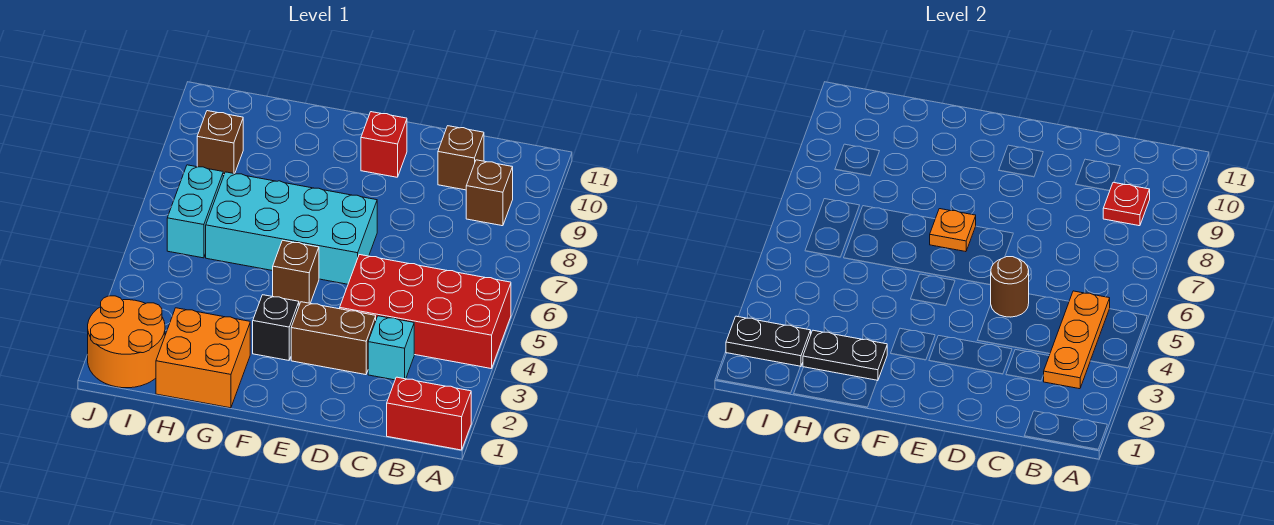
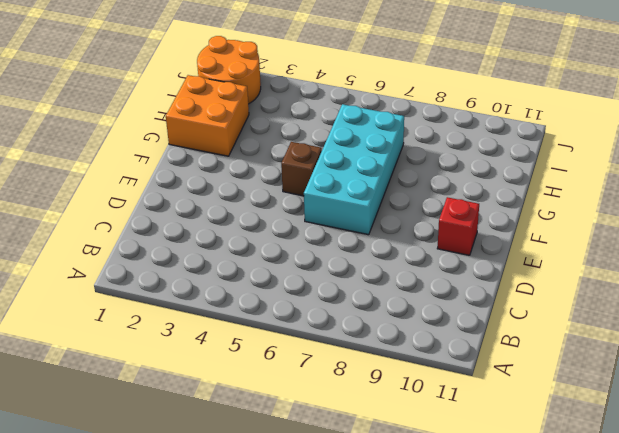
none -> red 1x2 brick [387,377,471,450]
none -> red 2x4 brick [340,255,511,369]
none -> brown 1x1 brick [466,160,513,226]

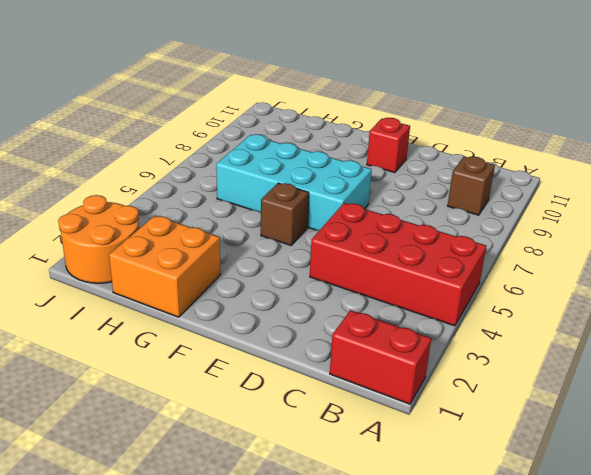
none -> cyan 1x1 brick [368,316,414,380]
none -> brown 1x1 brick [438,126,484,190]
none -> brown 1x2 brick [291,302,376,375]

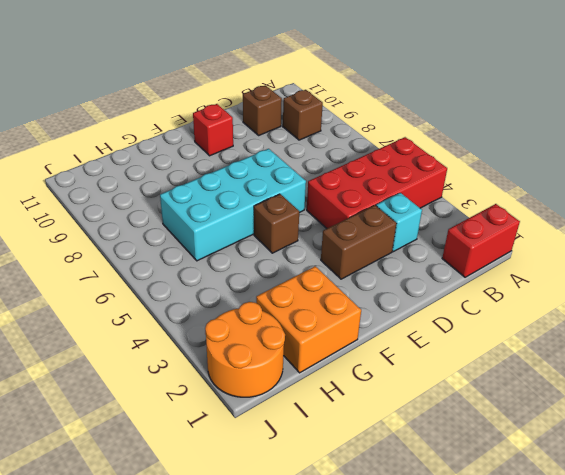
none -> black 1x1 brick [253,295,299,360]
none -> cyan 1x2 brick [167,165,223,258]
none -> brown 1x1 brick [197,111,243,175]

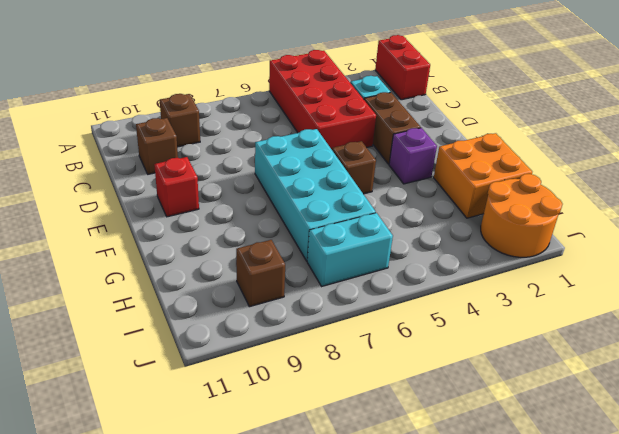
purple 1x1 brick [389,128,437,184] -> black 1x1 brick [253,295,299,360]
none -> orange 1x3 plate [1043,291,1110,389]
none -> red 1x1 plate [1103,182,1150,226]
none -> brown 1x1 round brick [991,257,1029,317]

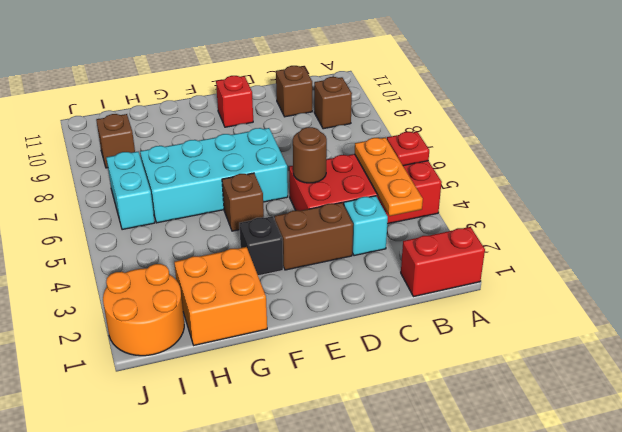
red 1x1 plate [387,132,429,166] -> red 1x1 plate moved to [1103,182,1150,226]
none -> orange 1x1 plate [930,209,976,252]
none -> black 1x2 plate [803,330,887,381]
none -> black 1x2 plate [726,316,811,367]

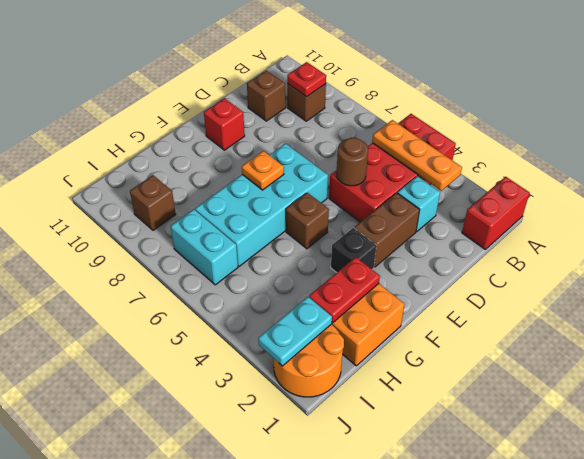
red 1x2 plate [309,257,380,323] -> black 1x2 plate [803,330,887,381]
cyan 1x2 plate [258,297,332,366] -> black 1x2 plate [726,316,811,367]

